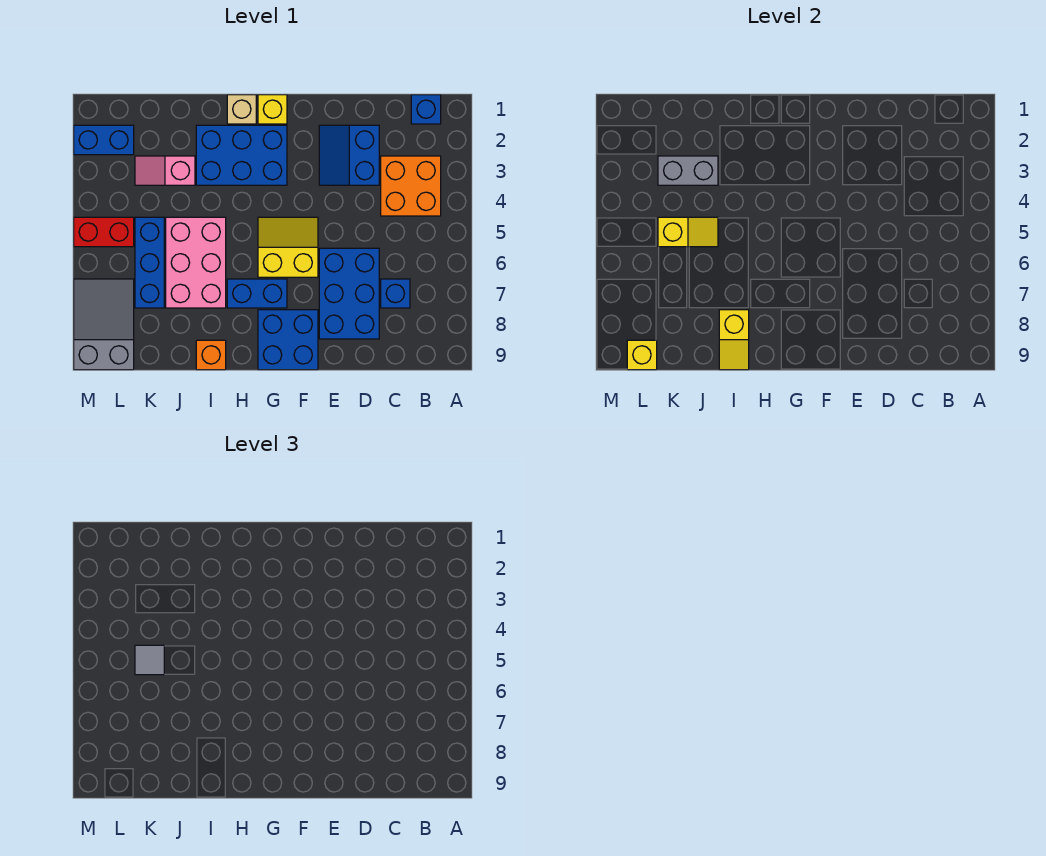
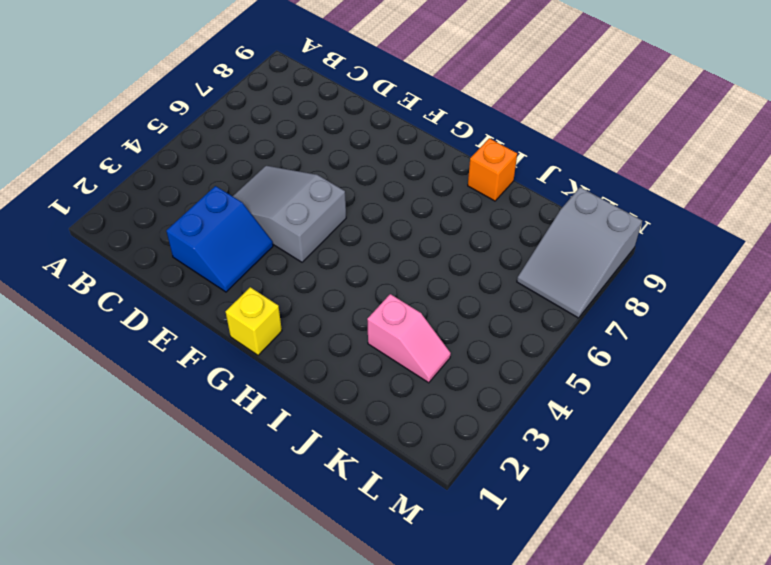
grey 2x3 slope [233,166,346,262] -> yellow 2x2 slope [258,217,318,277]
none -> blue 1x1 brick [411,95,441,124]
none -> orange 2x2 brick [381,156,441,216]
none -> blue 1x1 brick [381,279,410,308]

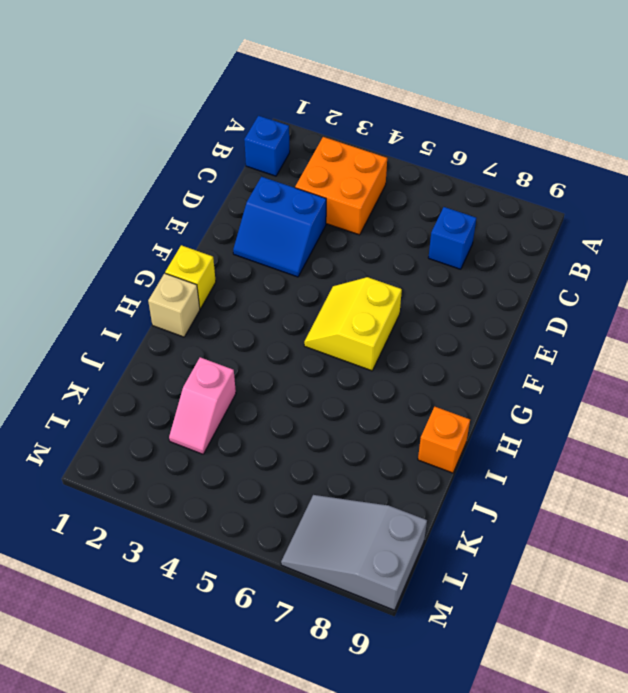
none -> blue 2x3 brick [319,248,379,339]
none -> blue 2x2 brick [258,310,318,370]
none -> blue 2x3 brick [196,125,287,185]

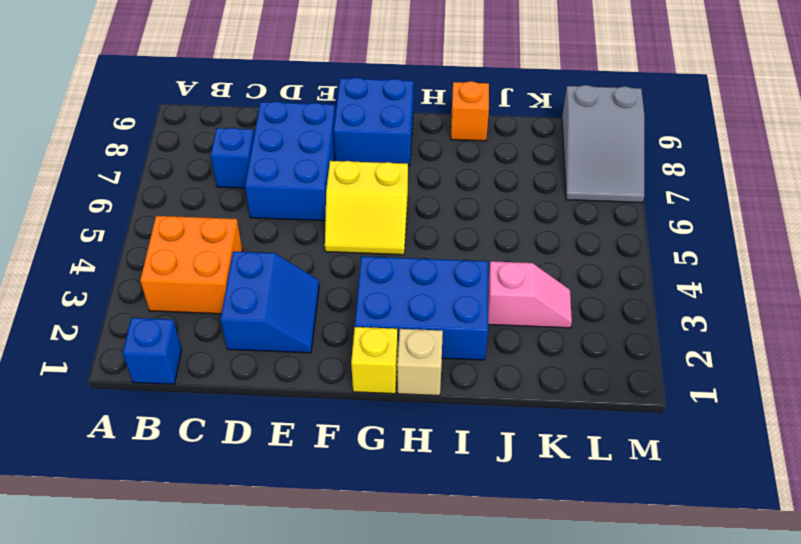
none -> blue 1x2 brick [227,279,287,308]
none -> pink 2x3 brick [166,217,226,308]
none -> blue 1x3 brick [135,217,164,308]

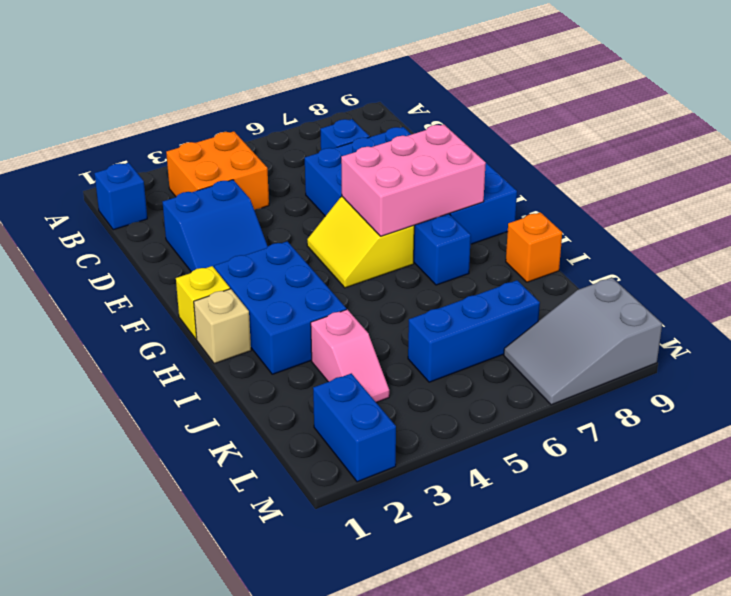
pink 2x3 brick [341,125,486,236] -> pink 2x3 brick moved to [166,217,226,308]
none -> red 1x2 brick [74,217,134,247]
none -> yellow 1x2 slope [719,310,749,370]
none -> grey 1x2 brick [658,156,718,185]

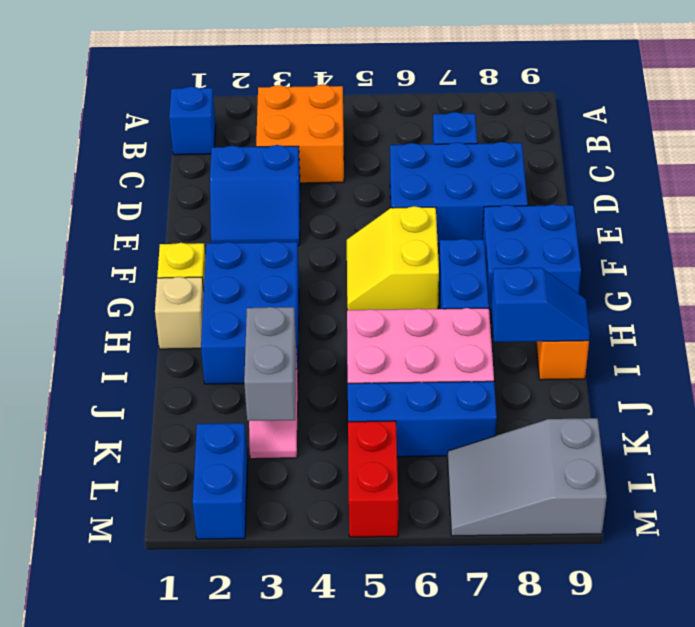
blue 1x2 slope [491,267,590,342] -> yellow 1x2 slope [719,310,749,370]
none -> yellow 1x2 slope [658,217,718,247]
none -> yellow 1x1 brick [627,340,657,370]
none -> grey 1x1 tile [135,645,164,675]

